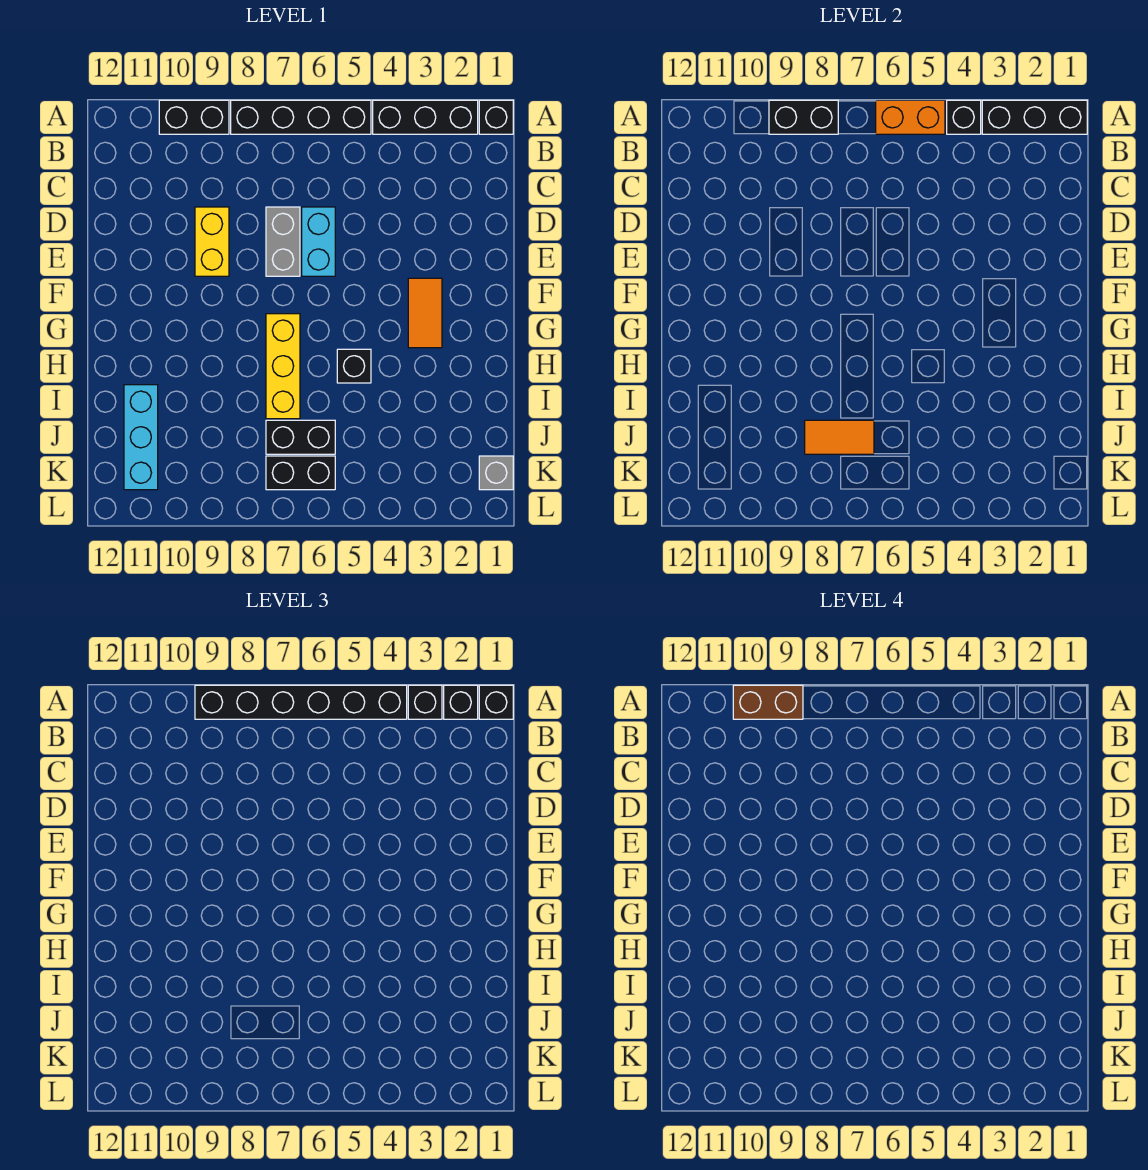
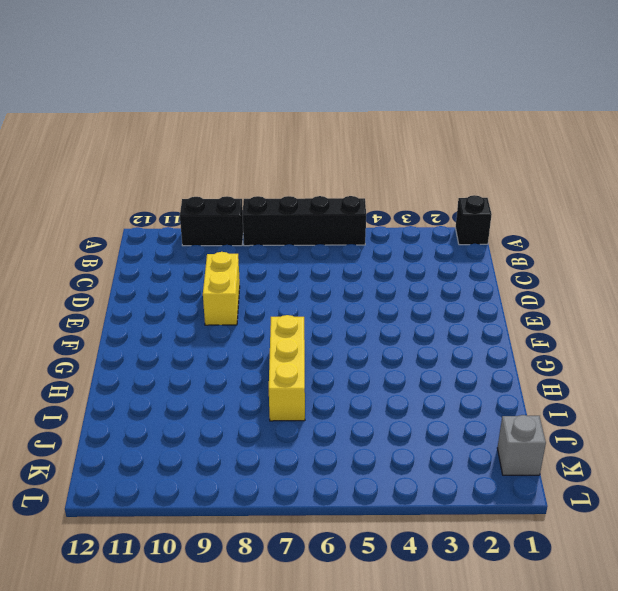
none -> black 1x3 brick [373,100,478,134]
none -> cyan 1x2 brick [302,207,335,276]
none -> grey 1x2 brick [266,207,300,276]

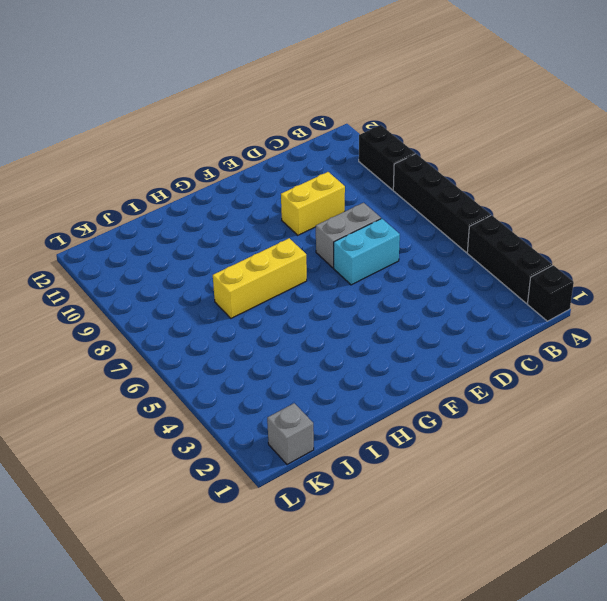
none -> orange 1x2 tile [408,278,442,348]
none -> black 1x1 brick [337,349,371,383]
none -> cyan 1x3 brick [124,385,158,490]

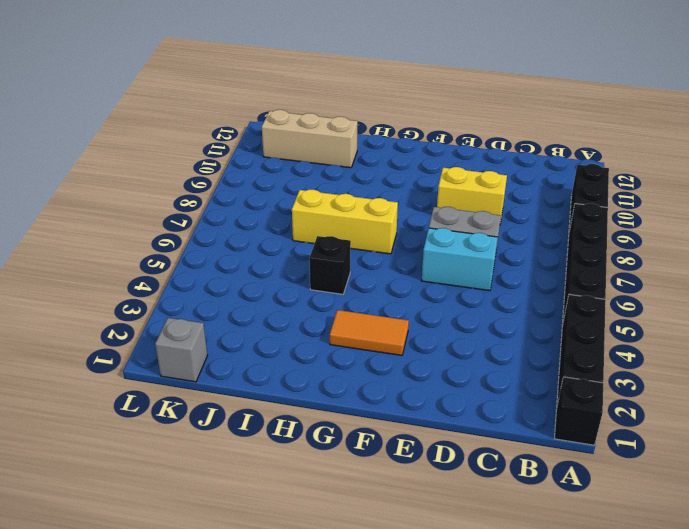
tan 1x3 brick [262,110,358,168] -> cyan 1x3 brick [124,385,158,490]
none -> black 1x2 brick [266,420,335,454]
none -> black 1x2 brick [266,456,335,490]
none -> black 1x3 brick [982,100,1087,134]

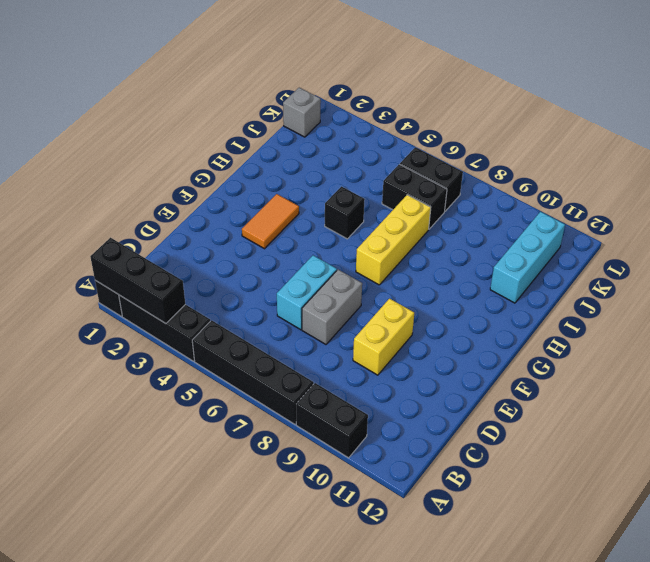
none -> black 1x1 brick [947,100,981,134]
none -> orange 1x2 brick [876,100,945,134]
none -> black 1x2 brick [769,100,838,134]

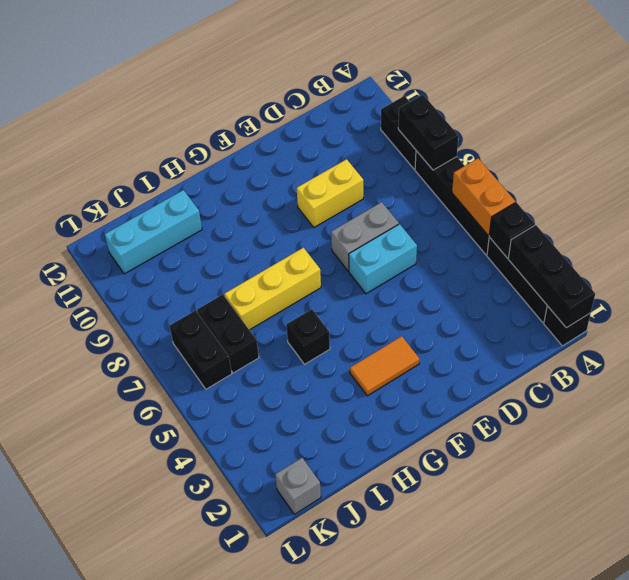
none -> orange 1x2 tile [805,420,874,454]
none -> black 1x1 brick [479,685,513,719]
none -> black 1x1 brick [444,685,478,719]

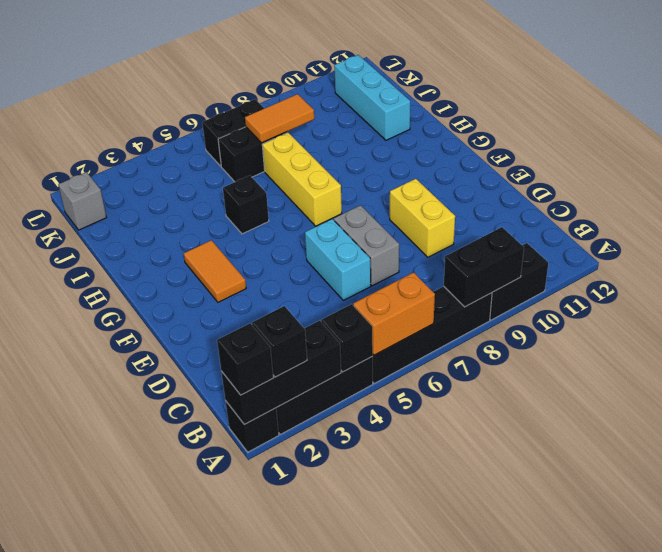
none -> black 1x1 brick [408,685,442,719]
none -> black 1x6 brick [195,685,407,719]
none -> brown 1x2 brick [733,685,803,719]

